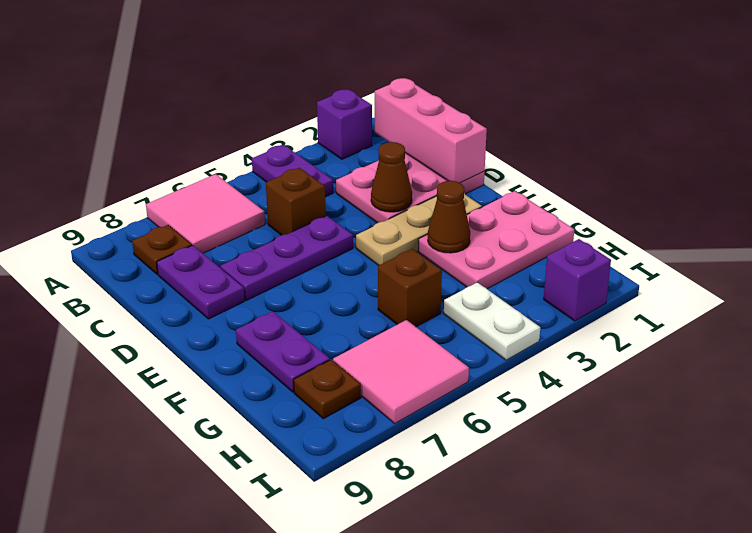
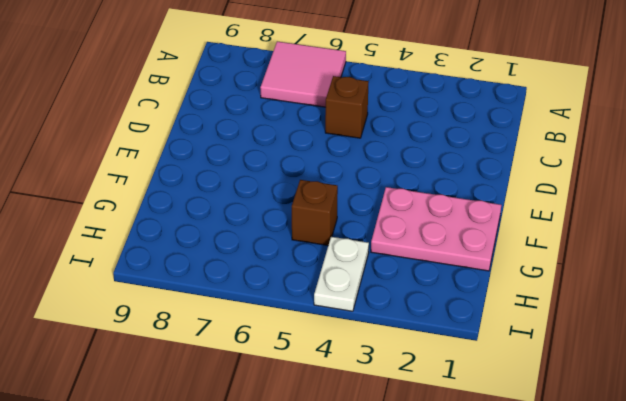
none -> purple 1x1 brick [317,89,372,159]
none -> purple 1x2 plate [252,145,333,197]
none -> brown 1x1 plate [132,225,192,274]

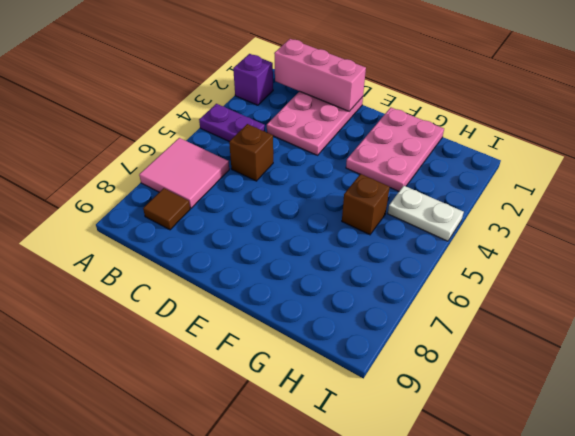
brown 1x1 tile [143,188,190,230] -> brown 1x1 plate [132,225,192,274]
none -> purple 1x2 plate [157,245,245,319]
none -> purple 1x3 plate [220,216,353,300]
none -> tan 1x3 plate [356,194,482,266]

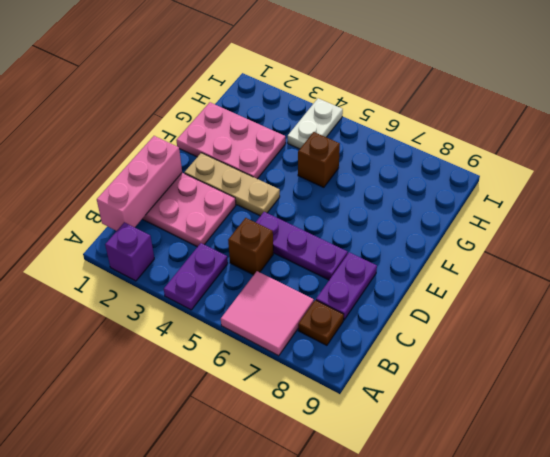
none -> purple 1x2 plate [236,311,330,392]
none -> pink 2x2 tile [333,320,469,423]
none -> brown 1x1 plate [294,360,361,419]

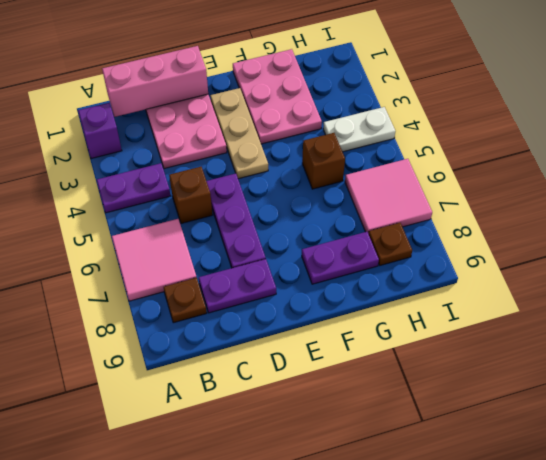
none -> purple 1x1 brick [544,239,611,321]
none -> brown 1x1 cone [371,142,412,212]
none -> brown 1x1 cone [428,181,470,253]

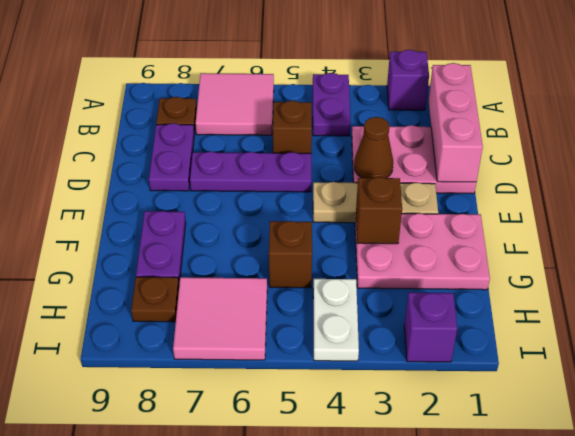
brown 1x1 brick [356,177,402,244] -> brown 1x1 cone [428,181,470,253]

